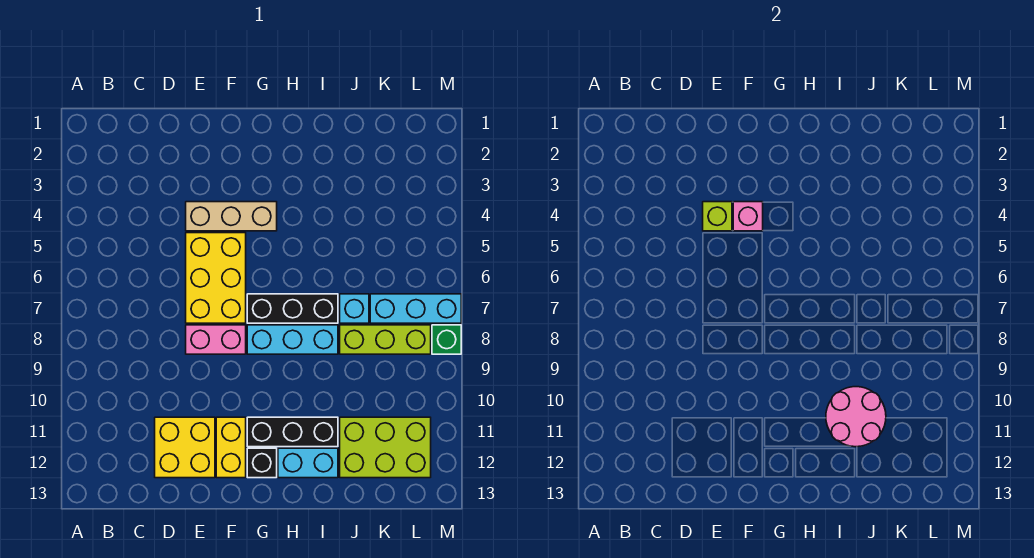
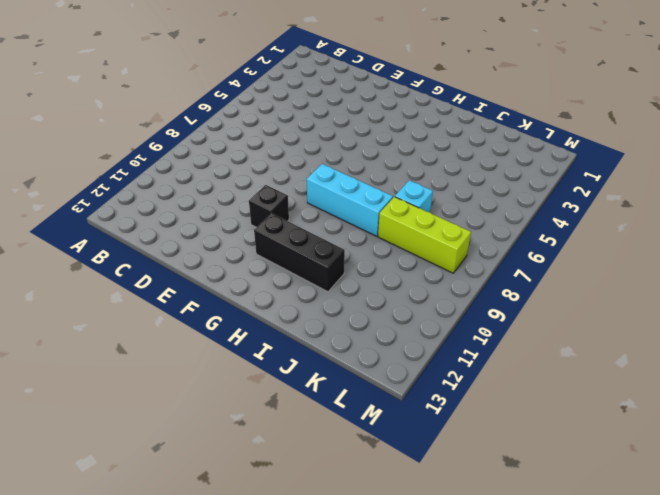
black 1x1 brick [249,185,289,227] -> black 1x1 brick moved to [247,448,277,478]
none -> yellow 2x2 brick [155,417,215,478]
none -> tan 1x3 brick [186,202,277,231]
none -> yellow 2x3 brick [186,233,246,323]

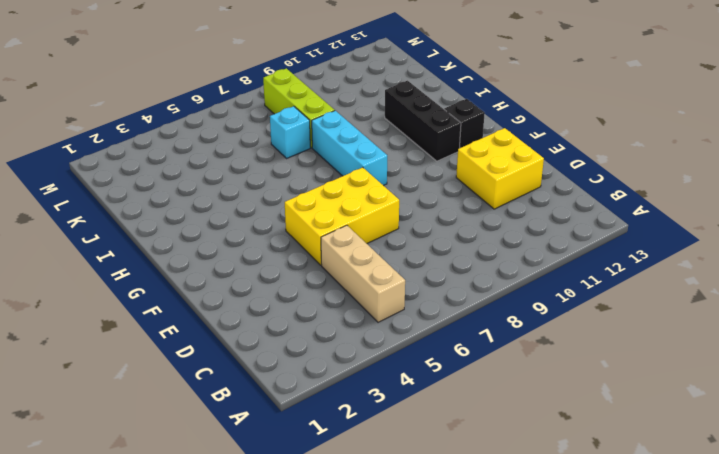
tan 1x3 brick [321,225,405,322] -> tan 1x3 brick moved to [186,202,277,231]
none -> pink 1x2 brick [186,325,246,354]
none -> yellow 1x2 brick [216,417,246,478]
none -> black 1x3 brick [247,294,338,323]

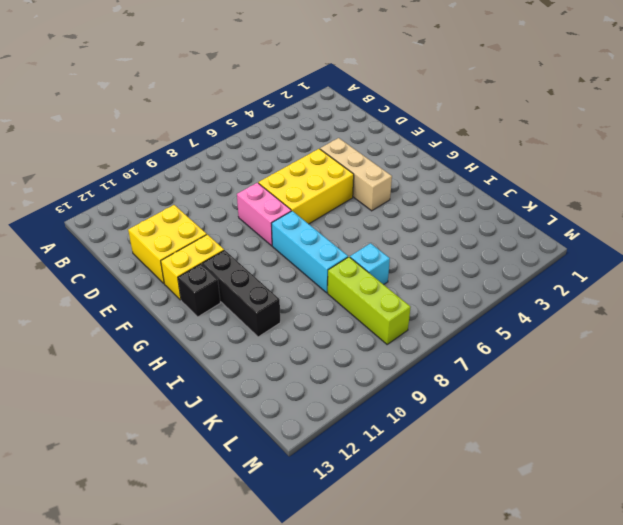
none -> black 1x3 brick [247,294,338,323]
none -> cyan 1x2 brick [278,448,338,478]
none -> lime 2x3 brick [340,417,431,478]

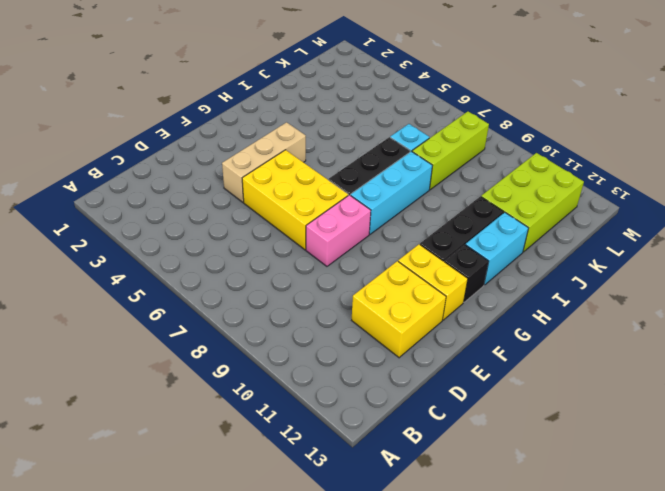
none -> cyan 1x3 brick [370,294,461,323]
none -> green 1x1 brick [432,325,461,354]
none -> lime 1x1 brick [703,202,732,231]

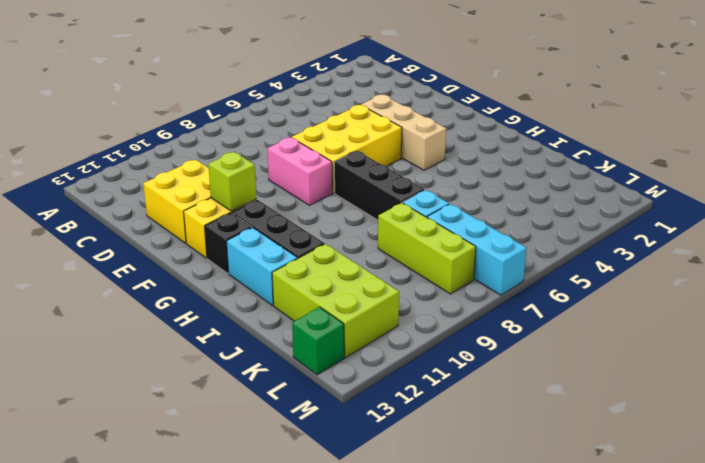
lime 1x1 brick [208,152,256,211] -> lime 1x1 brick moved to [703,202,732,231]
green 1x1 brick [292,307,344,375] -> green 1x1 brick moved to [432,325,461,354]
none -> cyan 1x3 brick [247,325,338,354]
none -> pink 1x1 brick [733,202,763,231]
none -> pink 2x2 round brick [826,387,886,447]

